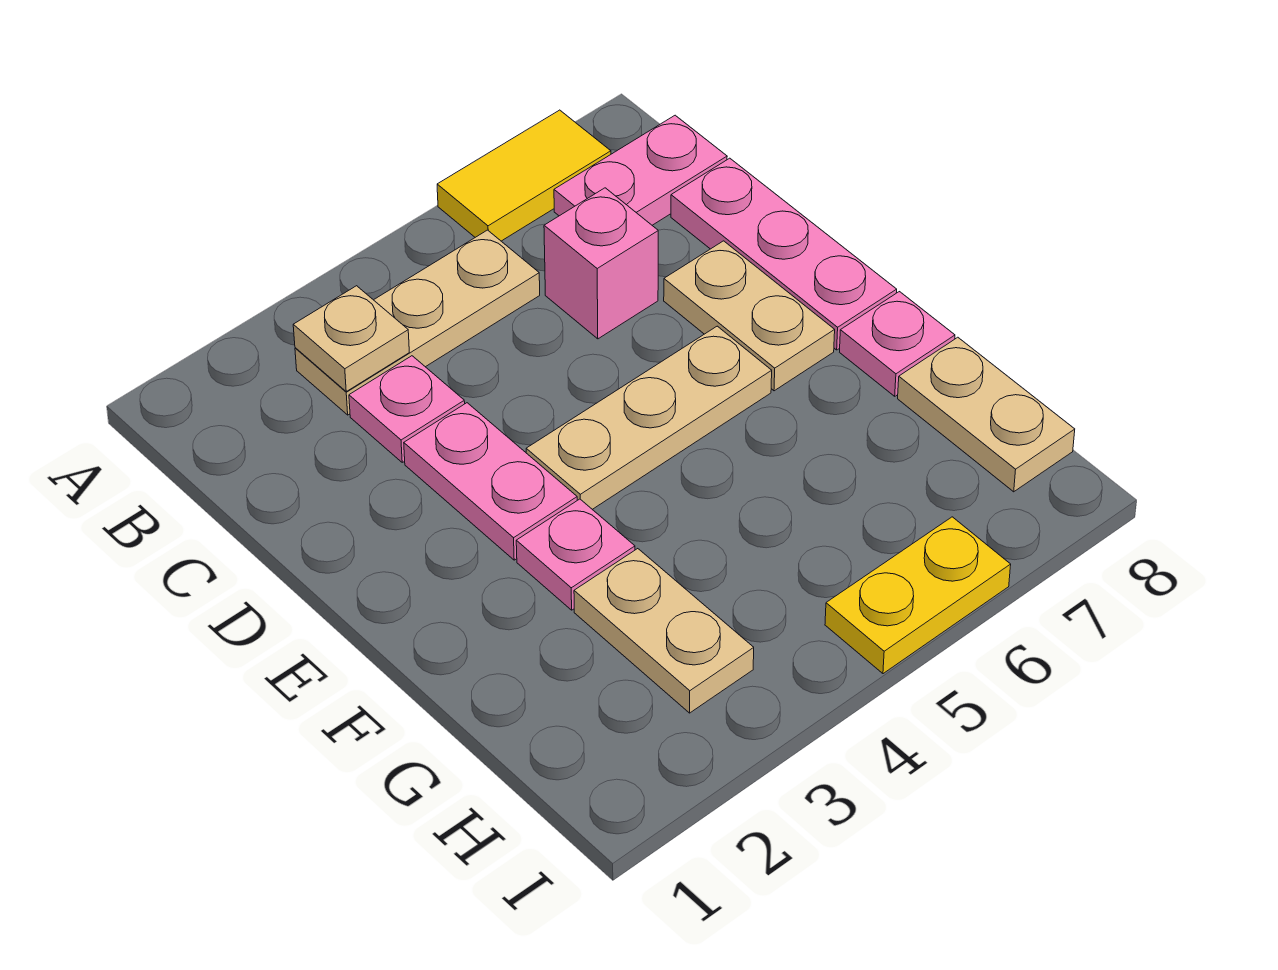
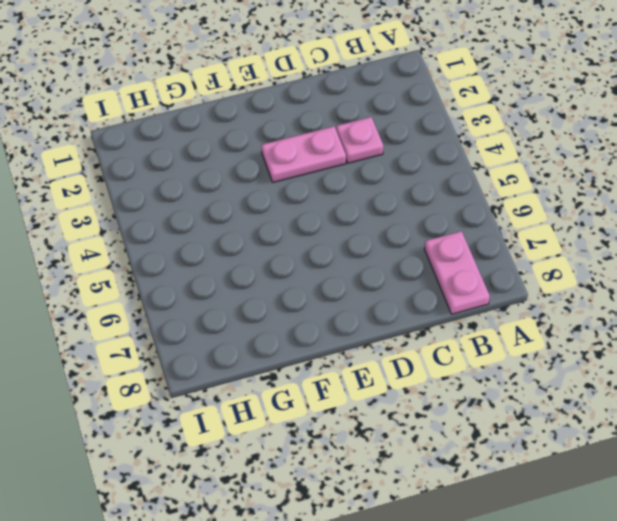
none -> yellow 1x2 tile [437,110,611,241]
none -> tan 1x3 plate [295,230,540,415]
none -> pink 1x1 brick [544,188,658,339]

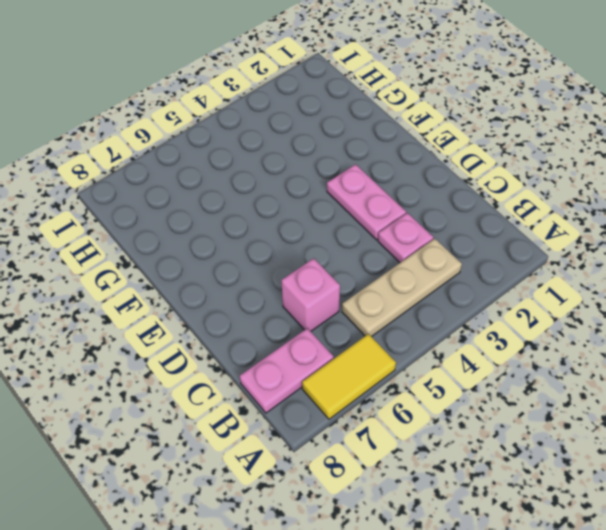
none -> pink 1x3 plate [671,158,897,350]
none -> tan 1x2 plate [664,241,835,391]
none -> tan 1x3 plate [526,326,772,509]

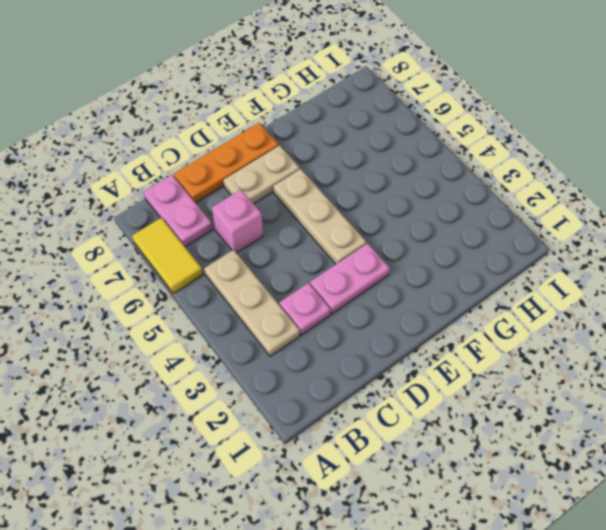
orange 1x3 plate [174,123,279,203] -> pink 1x3 plate [671,158,897,350]
none -> pink 1x1 plate [516,499,635,610]
none -> pink 1x1 plate [840,292,955,396]
none -> tan 1x2 plate [574,549,754,713]

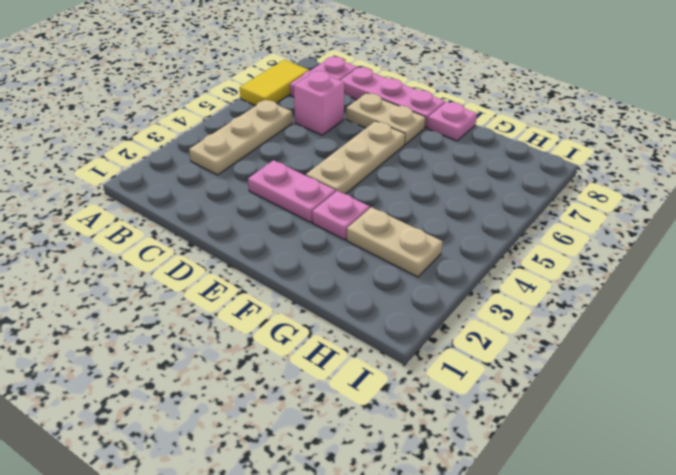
none -> pink 1x1 plate [349,356,465,462]
none -> tan 1x2 plate [898,337,1075,492]
none -> yellow 1x2 plate [825,517,1011,674]

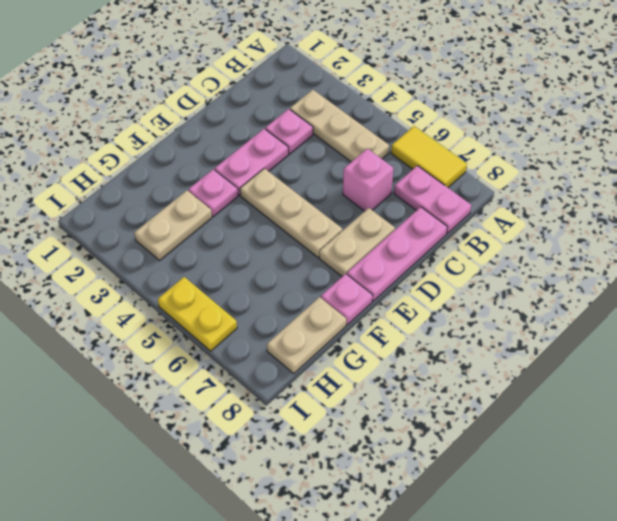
none -> tan 1x1 plate [293,286,409,391]

